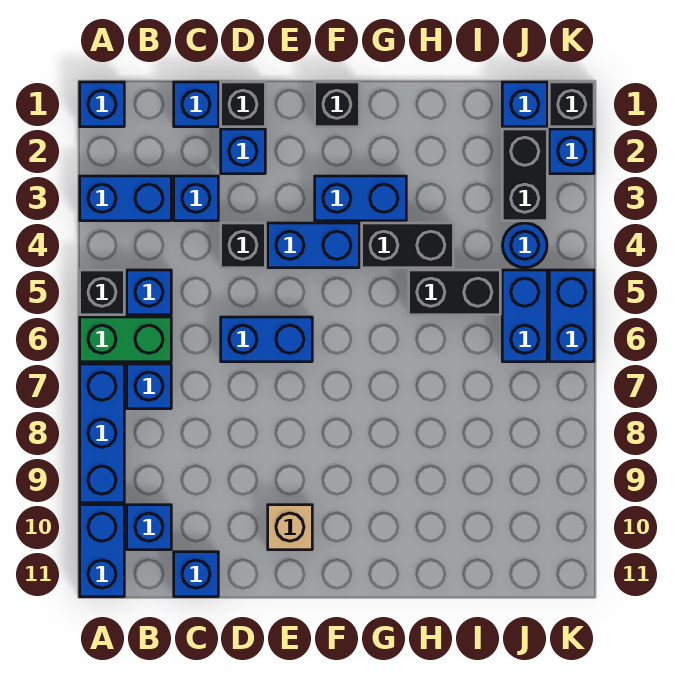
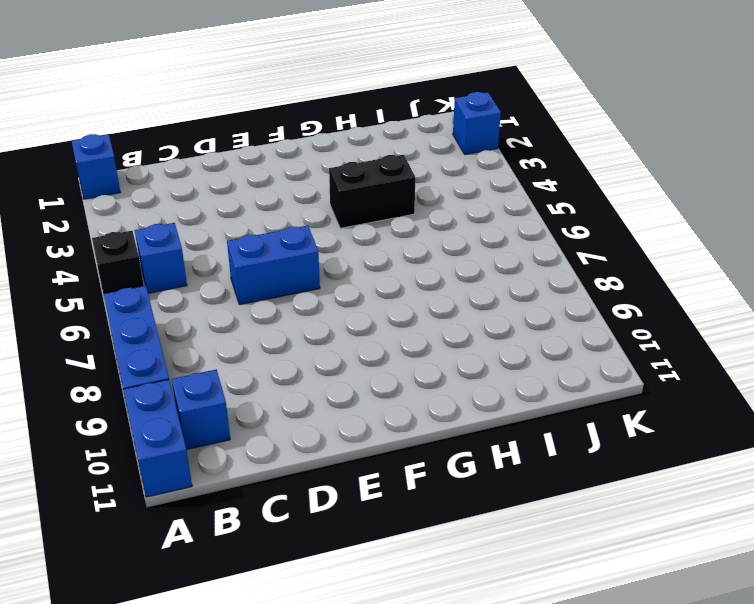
none -> blue 1x2 brick [80,176,171,221]
none -> green 1x2 brick [80,317,171,362]
none -> blue 1x1 brick [127,364,171,409]

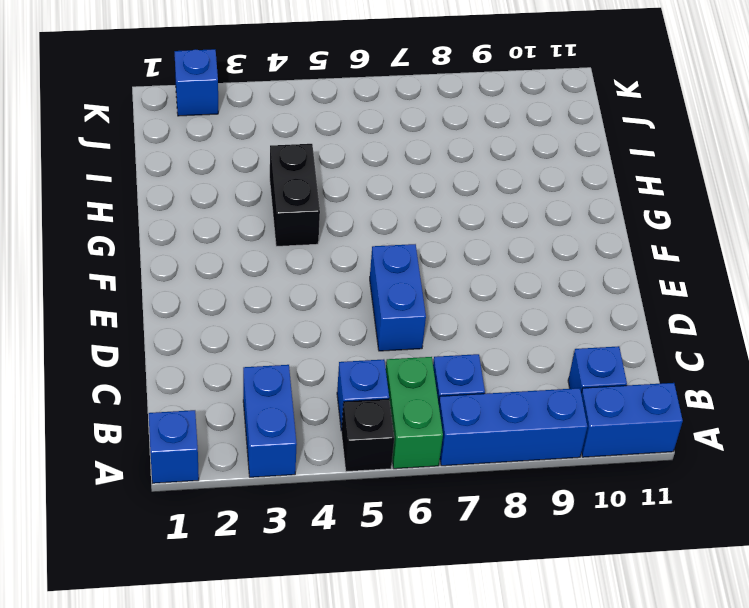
none -> blue 1x1 brick [174,82,218,127]
none -> blue 1x1 brick [174,176,218,221]
none -> blue 1x1 brick [174,552,218,597]

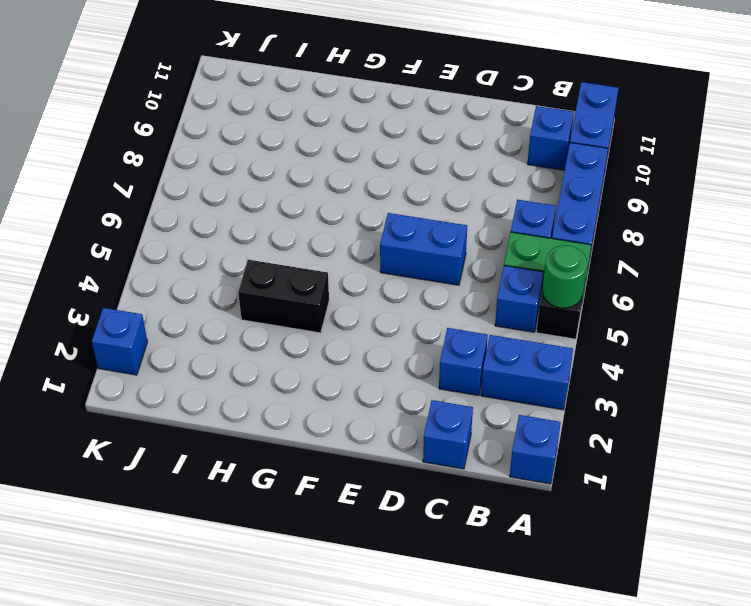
green 1x1 round brick [543,245,587,308] -> none
none -> blue 1x1 brick [174,552,218,597]
none -> black 1x1 brick [221,82,265,127]
none -> blue 1x1 brick [221,129,265,174]

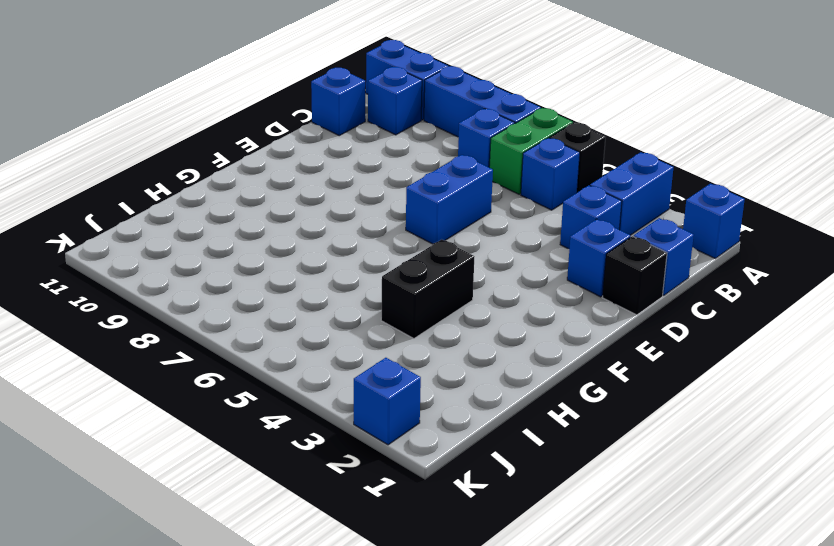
none -> black 1x1 brick [221,223,265,268]
none -> blue 1x2 brick [268,223,359,268]
none -> tan 1x1 brick [268,505,312,550]

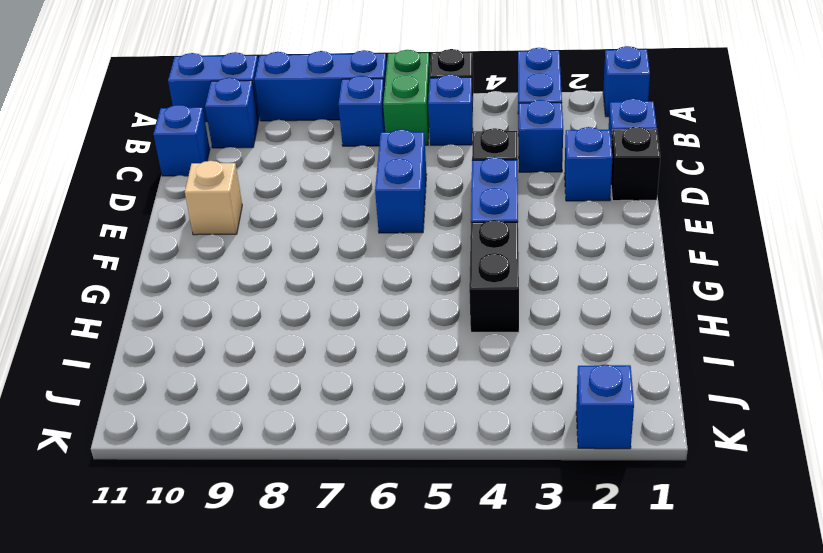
none -> black 1x1 brick [315,82,359,127]
none -> blue 1x2 brick [315,176,406,221]
none -> black 1x2 brick [409,270,500,315]

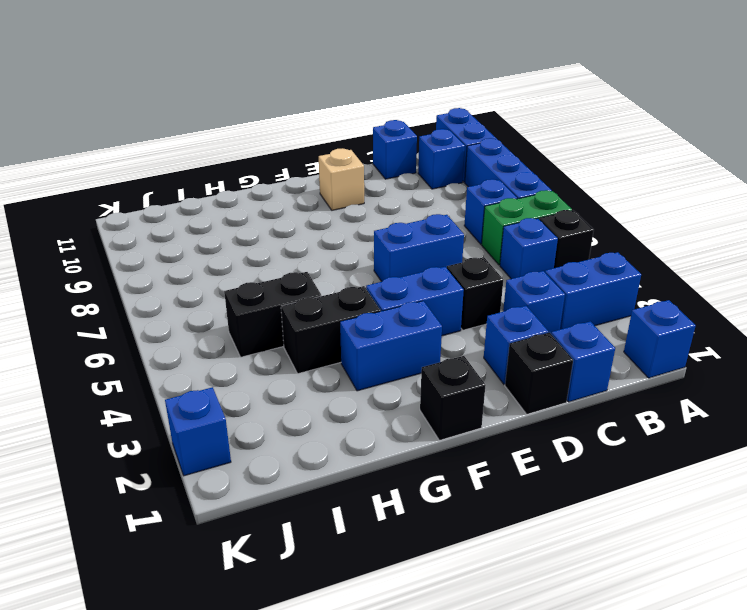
none -> blue 1x1 brick [502,82,547,127]
none -> black 1x2 brick [502,129,547,221]
none -> blue 1x1 round brick [502,223,547,268]

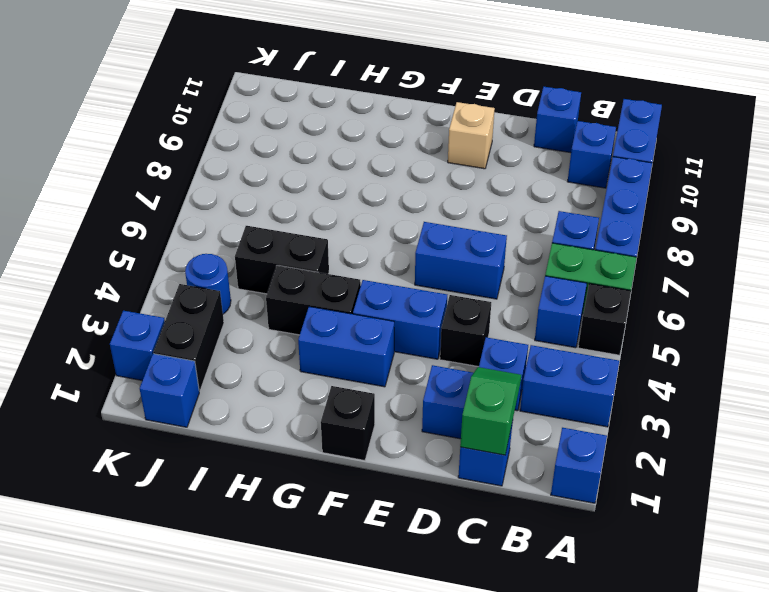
green 1x2 slope [460,367,521,455] -> none
none -> black 1x1 brick [221,82,265,127]
none -> blue 1x2 brick [502,270,547,362]
none -> black 1x1 brick [549,82,594,127]

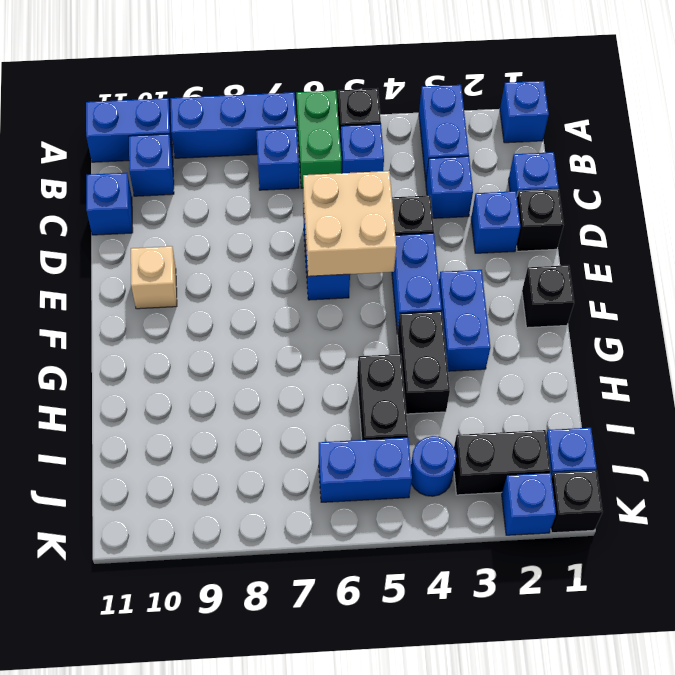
tan 2x2 brick [303,171,396,276] -> none
none -> blue 1x2 brick [549,270,594,362]

